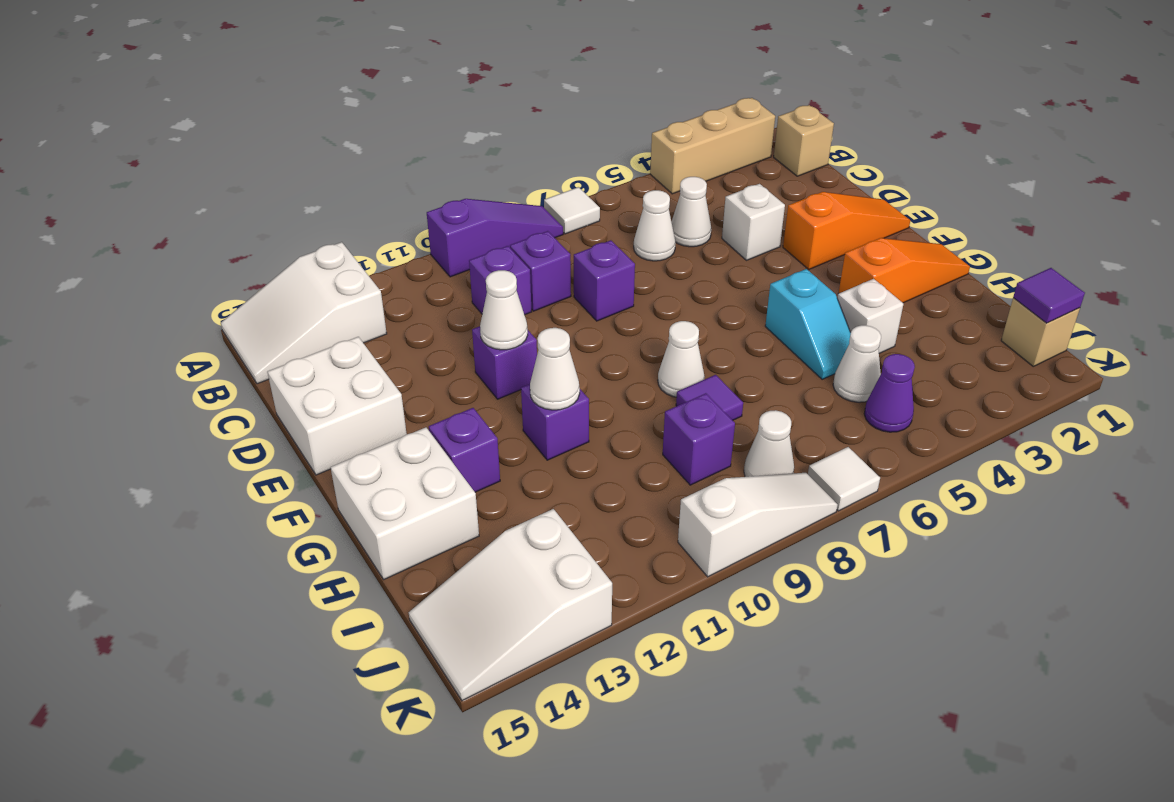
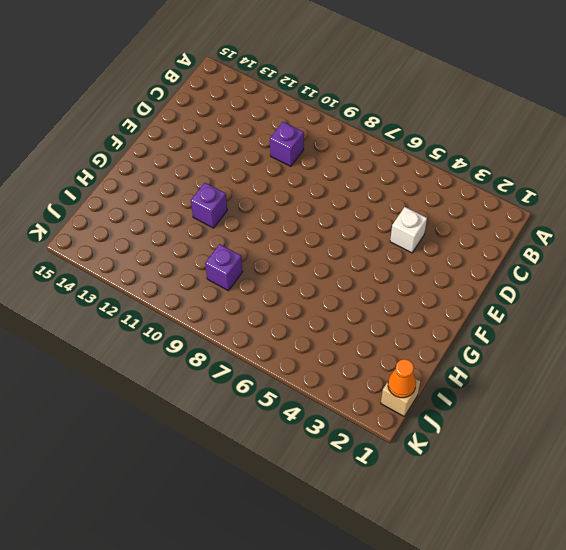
orange 1x1 cone [388,359,416,398] -> purple 1x1 tile [1013,268,1085,323]
none -> tan 1x3 brick [650,98,775,194]
none -> white 1x1 tile [544,187,600,234]
none -> purple 1x3 slope [427,199,563,277]
none -> white 2x3 slope [221,242,387,384]

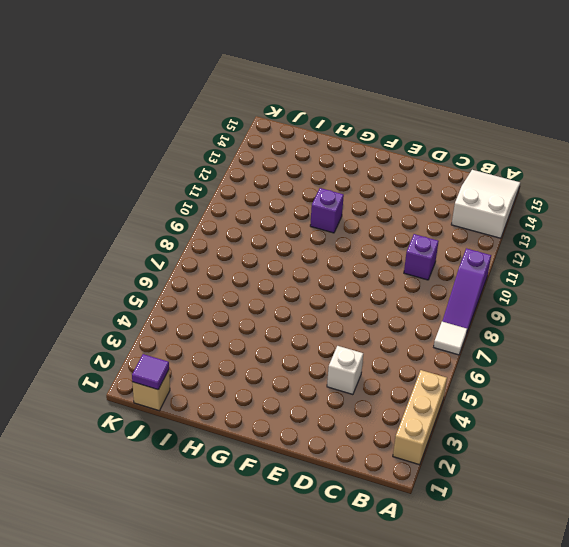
none -> tan 1x1 brick [774,105,834,176]
none -> white 1x1 cone [672,177,711,247]
none -> white 1x1 cone [634,190,676,261]
none -> purple 1x1 brick [510,231,571,311]

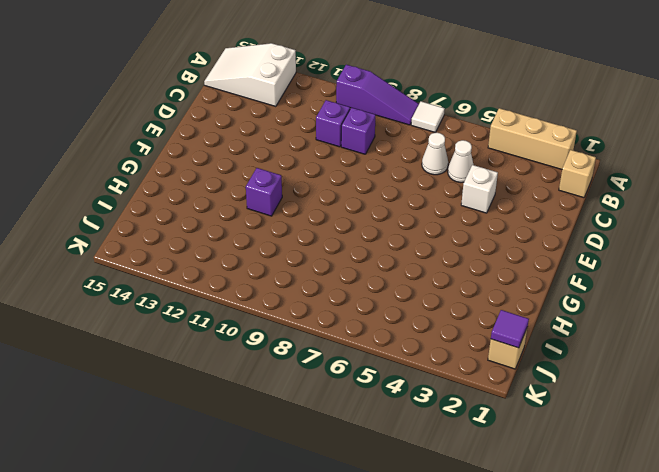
none -> purple 1x1 brick [574,240,635,321]
none -> white 2x2 brick [267,337,407,475]
none -> orange 1x3 slope [783,192,910,269]
none -> purple 1x1 brick [472,326,537,399]

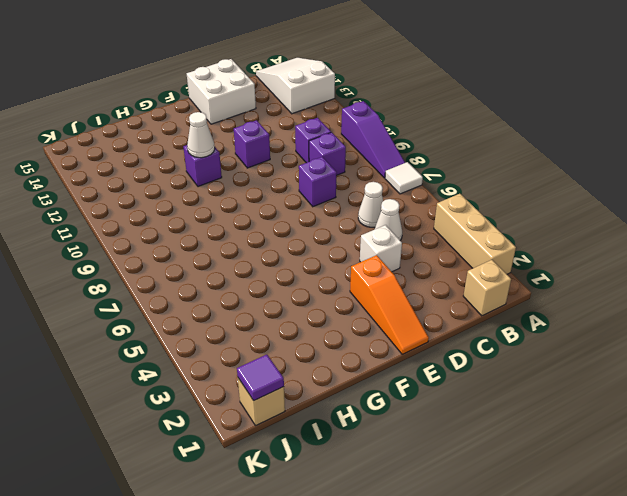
none -> orange 1x3 slope [839,238,970,303]
none -> cyan 1x2 slope [765,269,851,379]
none -> white 1x1 cone [658,321,704,397]
none -> purple 1x1 brick [429,408,500,492]

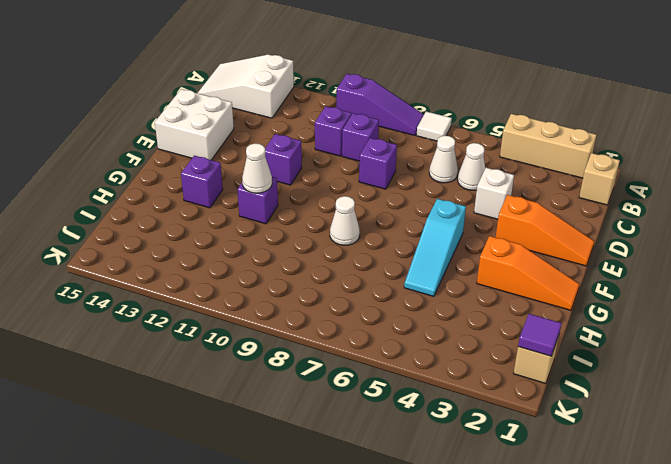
cyan 1x3 slope [404,199,466,296] -> cyan 1x2 slope [765,269,851,379]
none -> white 2x2 brick [331,427,479,579]
none -> white 1x1 brick [837,279,903,353]
none -> purple 1x1 tile [676,375,743,420]
none -> white 1x1 cone [833,325,881,402]

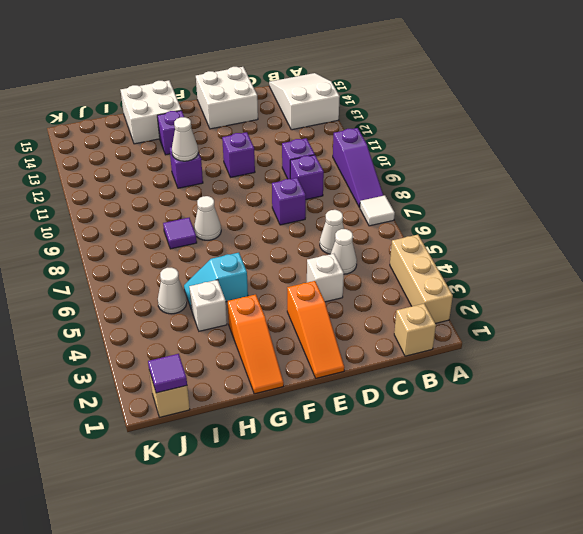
none -> purple 1x1 brick [663,393,735,485]
none -> purple 1x1 cone [864,354,915,432]
none -> white 1x1 cone [744,410,794,477]
none -> white 2x3 slope [409,509,612,701]

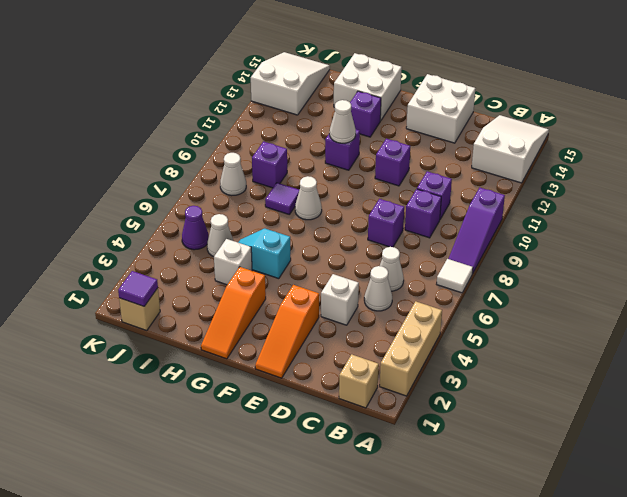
none -> white 1x1 tile [808,447,880,511]
none -> white 1x3 slope [678,473,838,577]
none -> white 1x1 cone [480,270,528,350]

